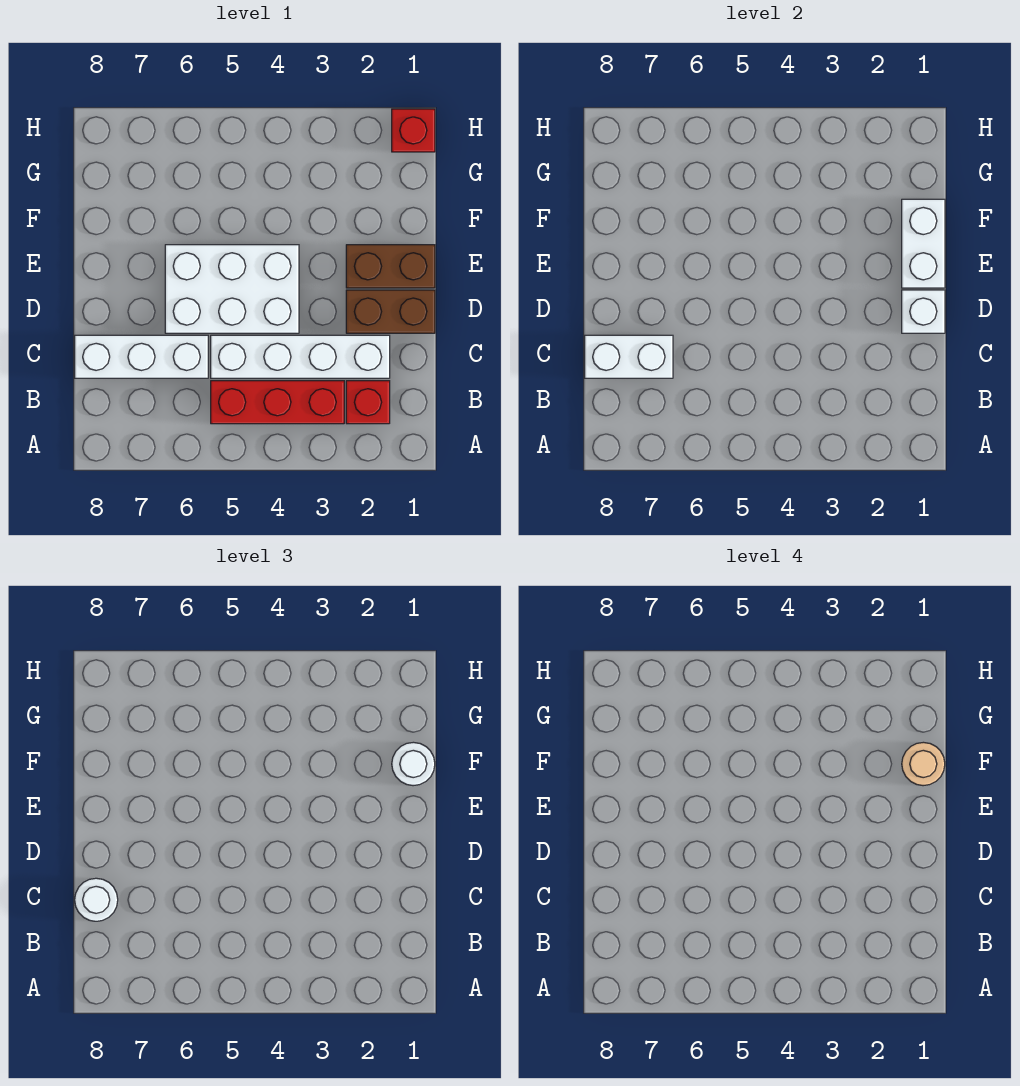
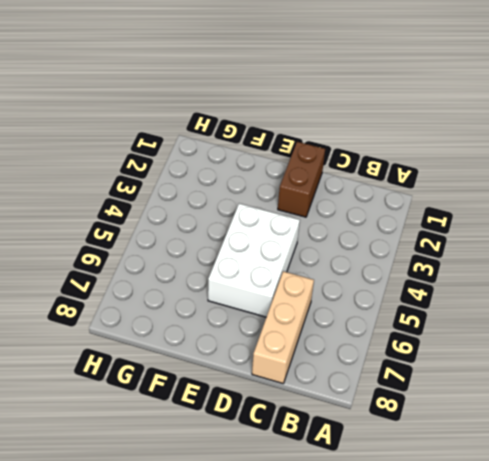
tan 1x3 brick [252,271,314,383] -> white 1x3 brick [75,335,208,378]
none -> red 1x1 brick [346,381,390,424]
none -> red 1x3 brick [211,381,344,424]
none -> white 1x4 brick [211,335,390,378]

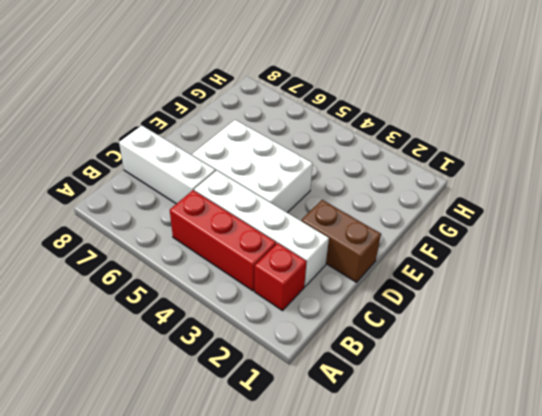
none -> brown 1x2 brick [346,245,435,288]
none -> red 1x1 brick [392,109,435,152]
none -> white 1x2 brick [585,335,673,378]

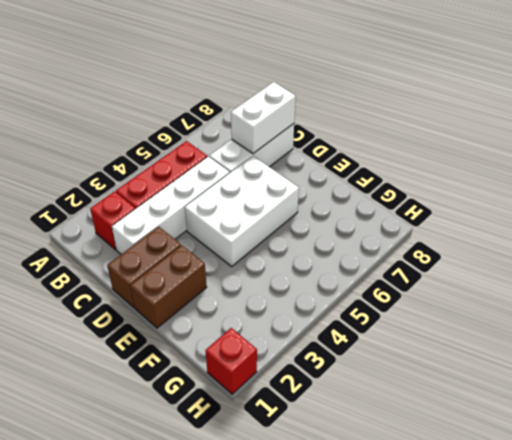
none -> white 1x1 brick [902,290,945,333]
none -> white 1x2 brick [902,199,945,288]
none -> white 1x1 round brick [75,878,118,921]

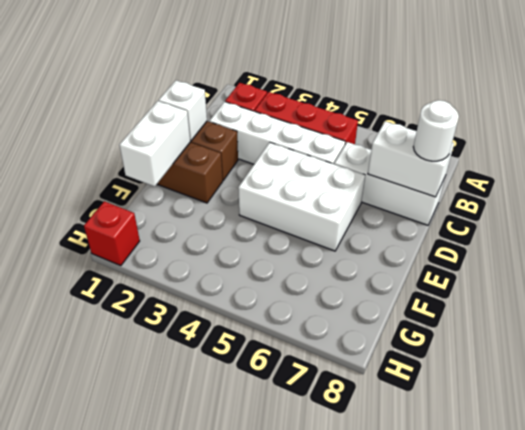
none -> white 1x1 round brick [392,742,435,786]
none -> tan 1x1 round brick [902,742,945,786]

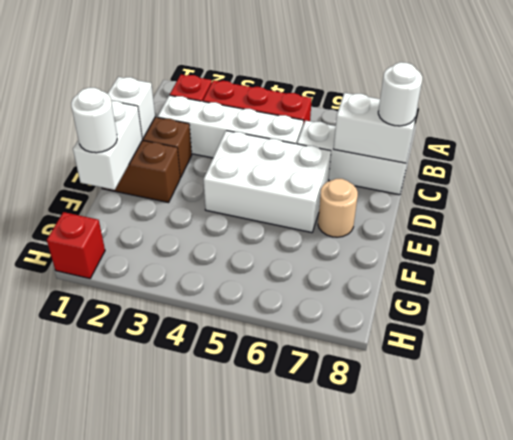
tan 1x1 round brick [318,179,358,237] -> tan 1x1 round brick moved to [902,742,945,786]

